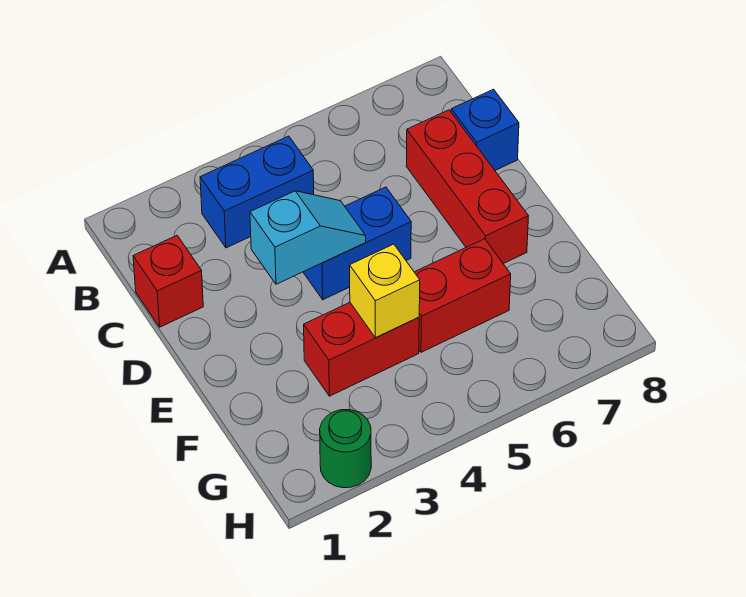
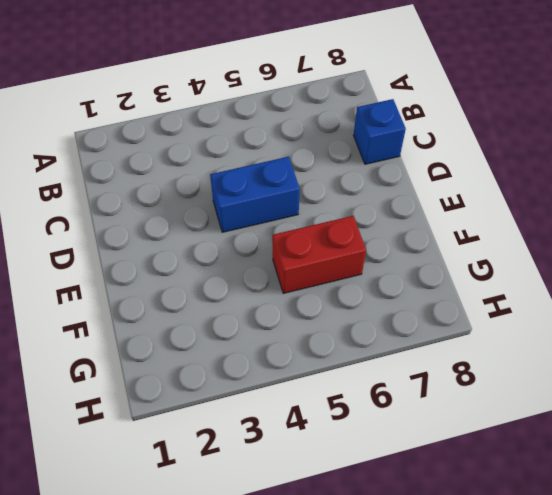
none -> blue 1x2 brick [200,136,314,248]
none -> red 1x1 brick [133,236,203,327]

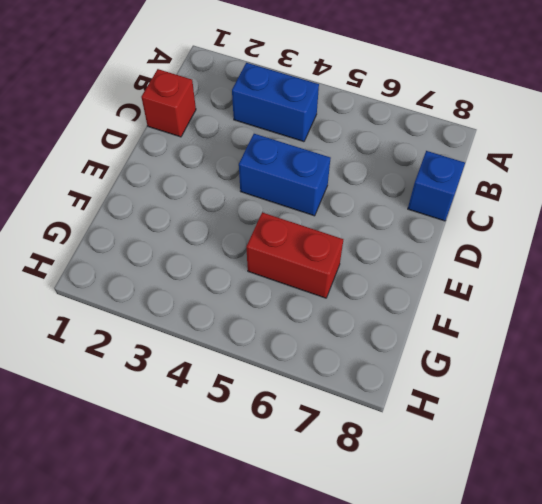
none -> red 1x3 brick [406,110,529,264]
none -> red 1x2 brick [304,303,419,396]

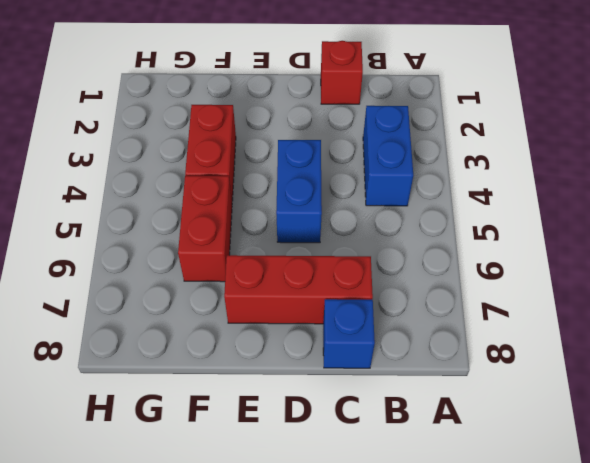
none -> green 1x1 round brick [320,410,371,488]
none -> cyan 1x2 slope [250,191,366,284]

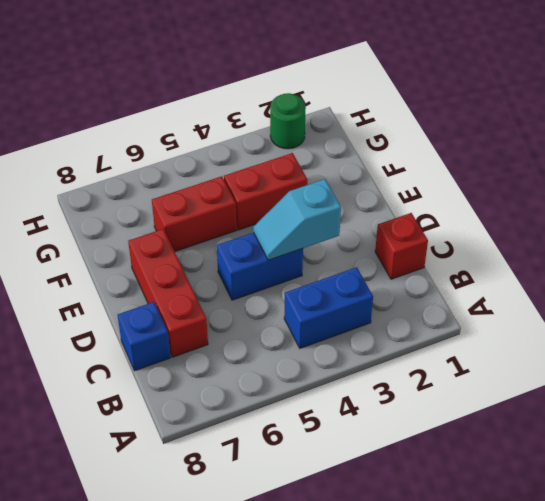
none -> yellow 1x1 brick [350,244,420,338]

